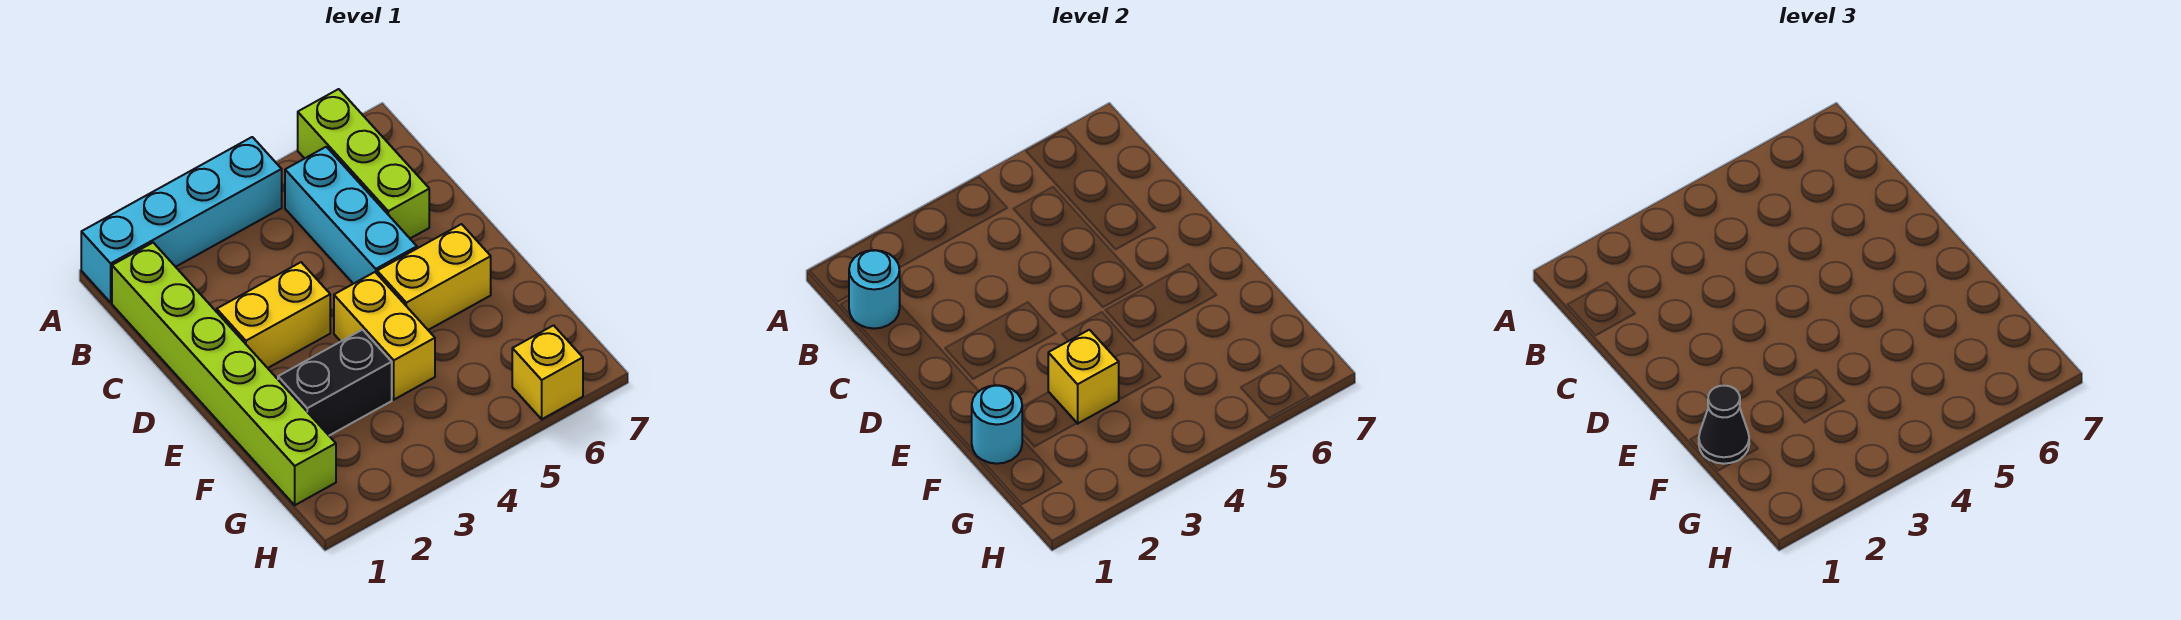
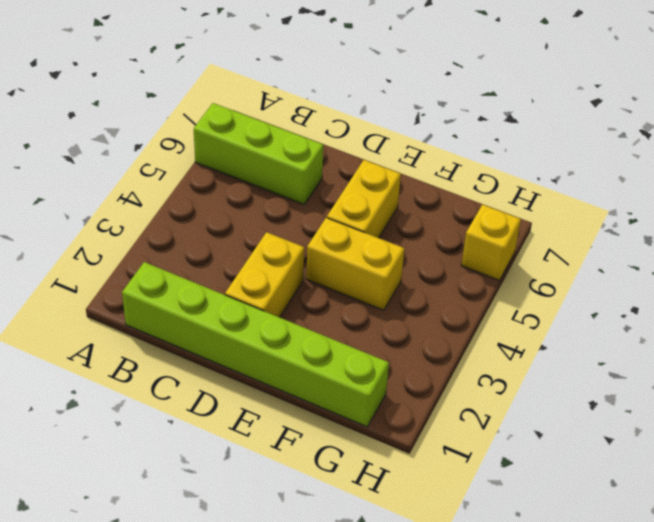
none -> cyan 1x4 brick [81,137,282,302]
none -> cyan 1x3 brick [285,147,417,284]
none -> black 1x2 brick [278,330,392,436]

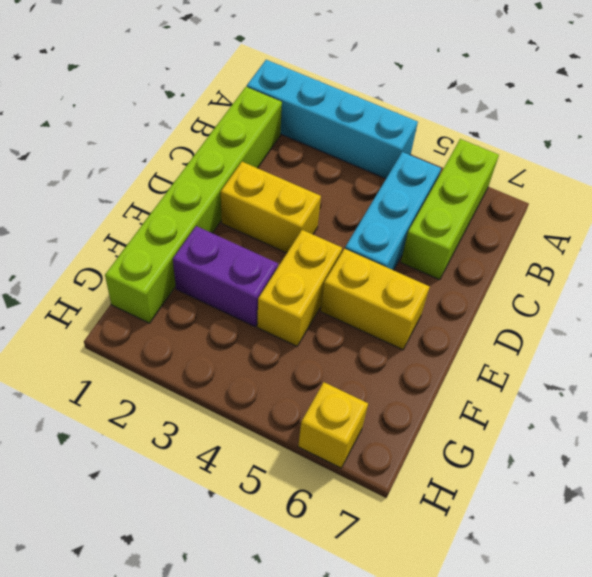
purple 1x2 brick [173,226,278,326] -> black 1x2 brick [278,330,392,436]
none -> cyan 1x1 round brick [849,250,900,329]
none -> cyan 1x1 round brick [972,385,1022,464]
none -> yellow 1x1 brick [1048,330,1119,424]

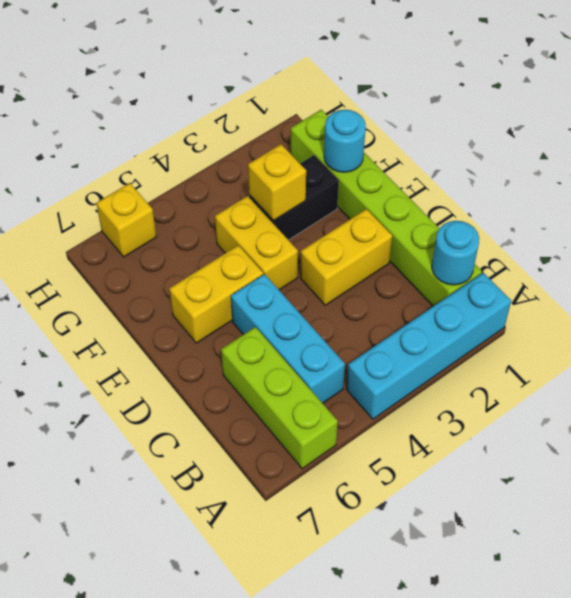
none -> black 1x1 cone [1699,386,1749,464]

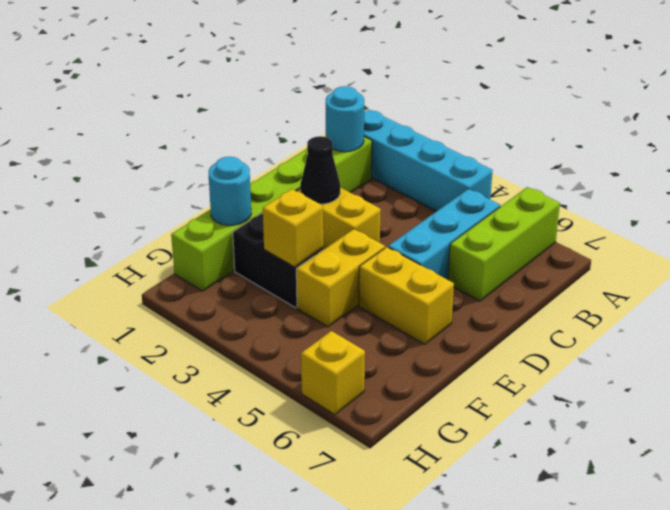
black 1x1 cone [300,136,340,204] -> black 1x1 cone moved to [1699,386,1749,464]

